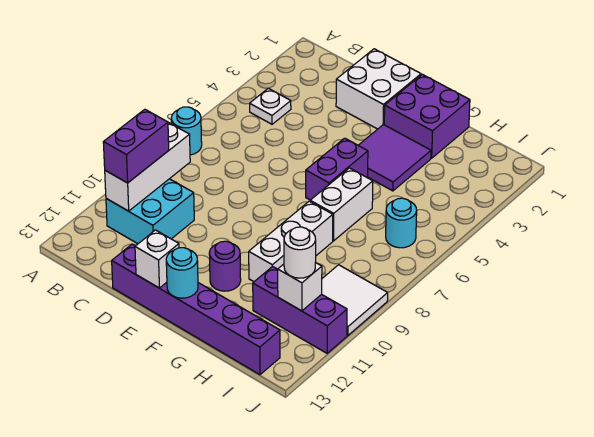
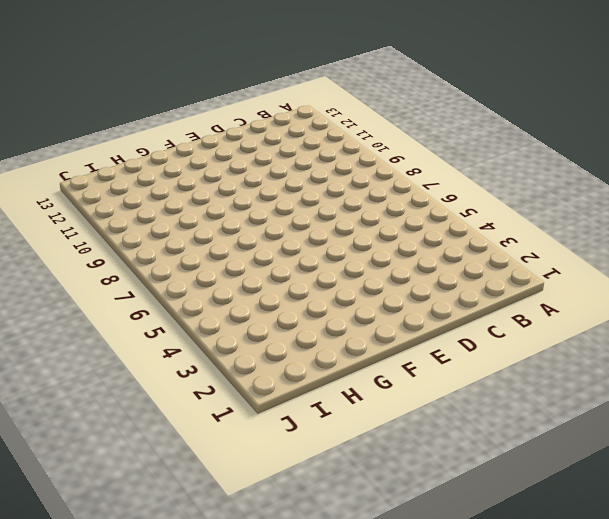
none -> cyan 1x1 round brick [171,107,202,155]
none -> white 1x1 plate [250,88,291,124]
none -> cyan 2x2 brick [106,179,194,244]

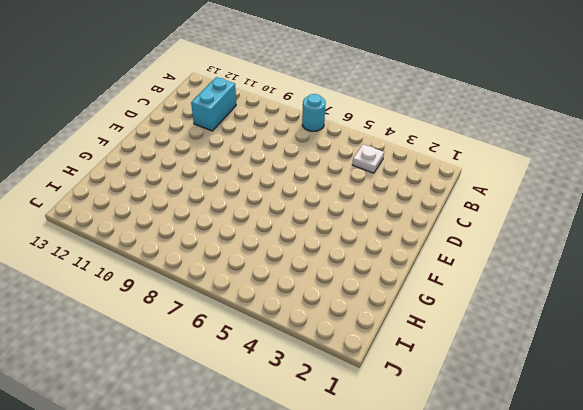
cyan 1x2 brick [191,77,236,131] -> cyan 2x2 brick [106,179,194,244]
none -> white 2x2 brick [336,49,421,129]
none -> purple 1x6 brick [112,244,280,375]
none -> purple 2x2 brick [384,74,470,158]

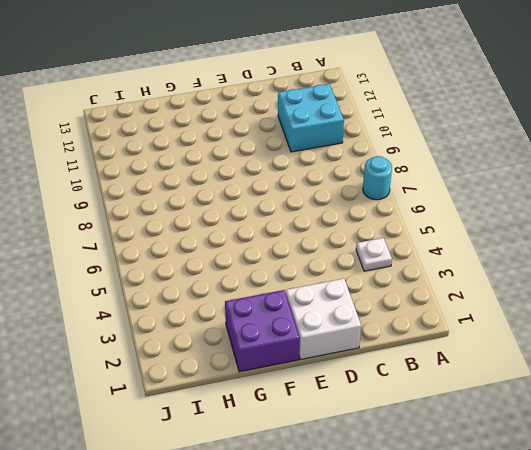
none -> purple 1x6 brick [112,244,280,375]
none -> purple 2x2 tile [358,125,431,191]
none -> purple 1x2 brick [306,138,368,200]

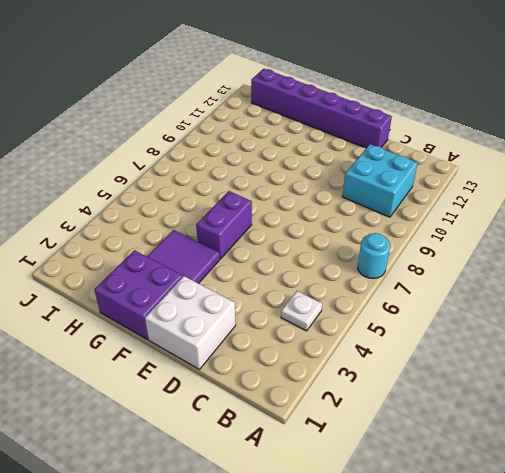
none -> purple 1x1 round brick [209,241,241,291]
none -> white 1x2 brick [310,168,373,241]
none -> white 1x3 brick [249,201,333,282]

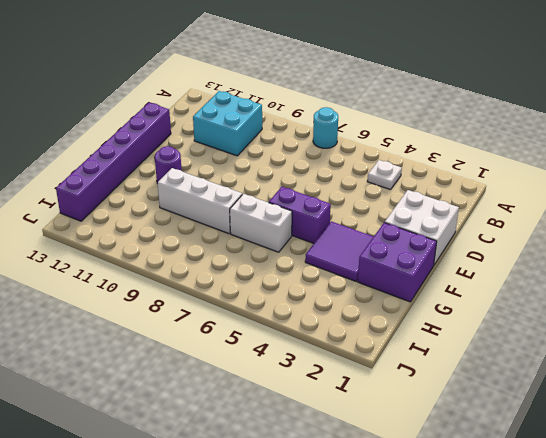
none -> purple 1x3 brick [253,266,347,353]
none -> cyan 1x1 round brick [386,198,417,248]
none -> white 2x2 tile [322,265,388,336]

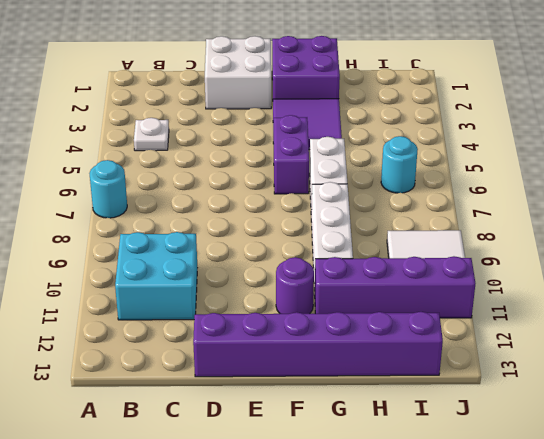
purple 1x4 brick [315,256,475,318] -> purple 1x3 brick [253,266,347,353]
none -> white 1x3 brick [105,122,190,211]
none -> white 1x1 brick [135,230,179,288]
none -> cyan 1x1 round brick [166,248,198,298]

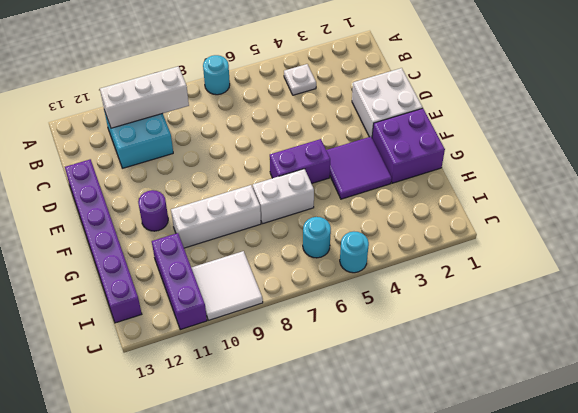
cyan 1x1 round brick [340,232,369,273] -> cyan 1x1 round brick moved to [166,248,198,298]
none -> white 1x1 brick [135,230,179,288]
none -> white 1x1 brick [278,262,322,311]
none -> purple 1x2 brick [103,109,169,183]

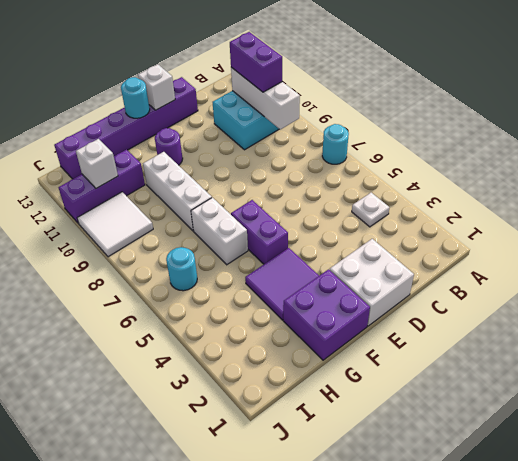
none -> white 1x1 round brick [284,227,316,278]

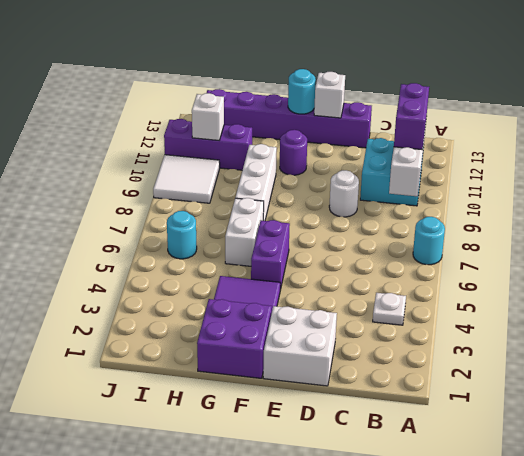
white 1x1 round brick [329,170,359,217] -> white 1x1 round brick moved to [284,227,316,278]

